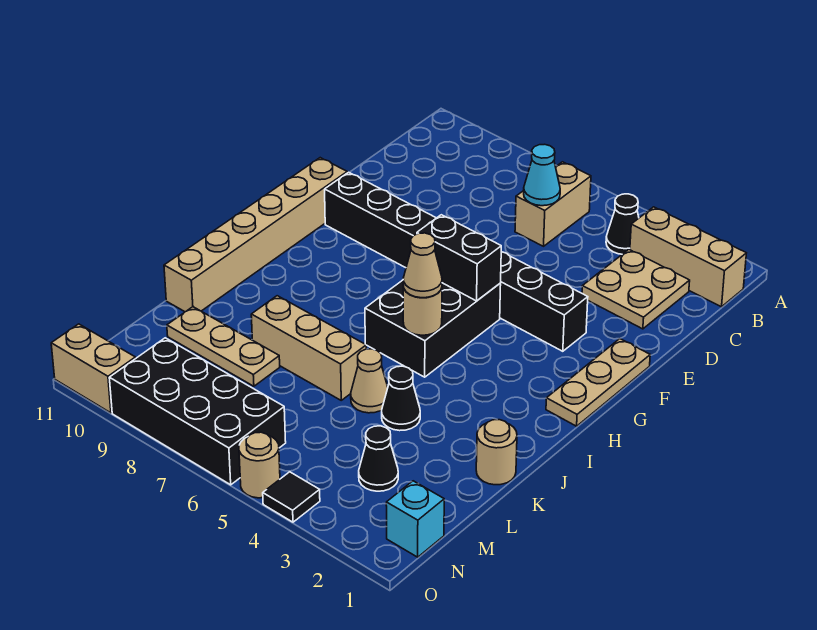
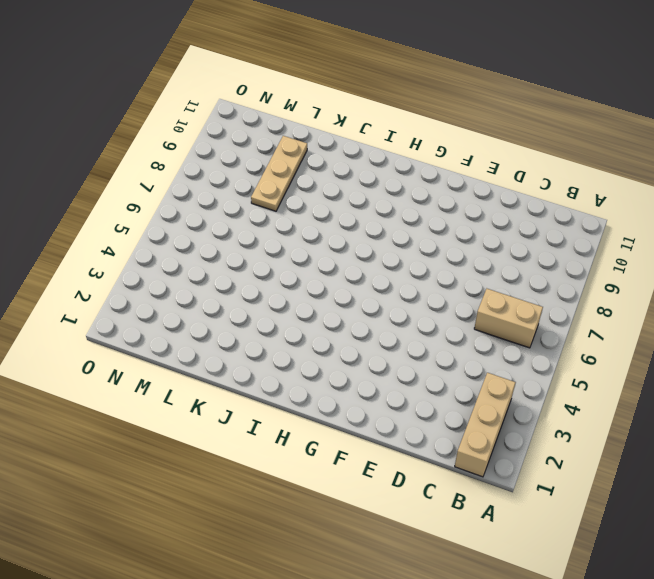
none -> black 1x1 cone [606,194,639,254]
none -> tan 2x2 plate [582,250,690,329]
none -> tan 1x3 plate [546,339,650,426]

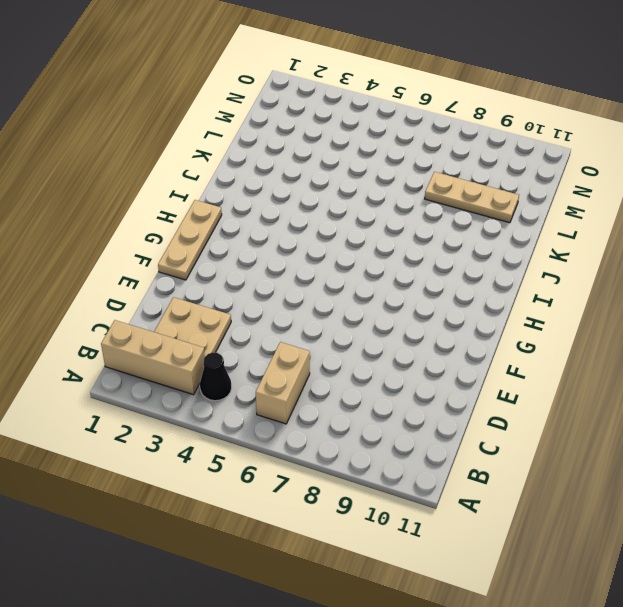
none -> black 1x8 brick [325,172,588,351]
none -> tan 1x6 brick [164,158,347,312]
none -> black 2x3 brick [365,280,501,377]

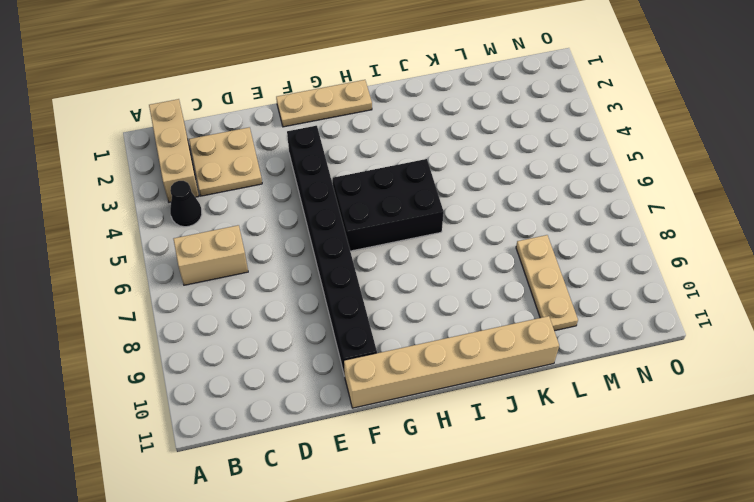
none -> tan 1x1 round brick [476,420,517,485]
none -> black 1x1 cone [382,366,420,431]
none -> tan 1x1 cone [351,349,388,413]

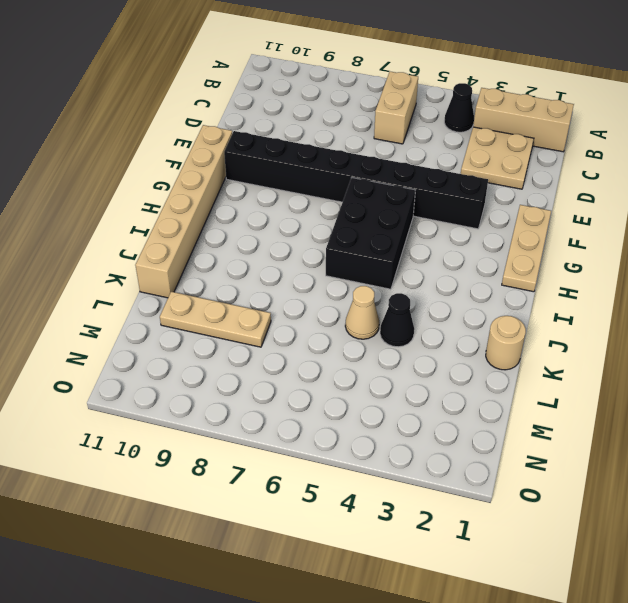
none -> tan 1x3 brick [251,296,366,400]
none -> black 1x1 cone [359,426,398,491]
none -> cyan 1x1 brick [386,481,444,557]

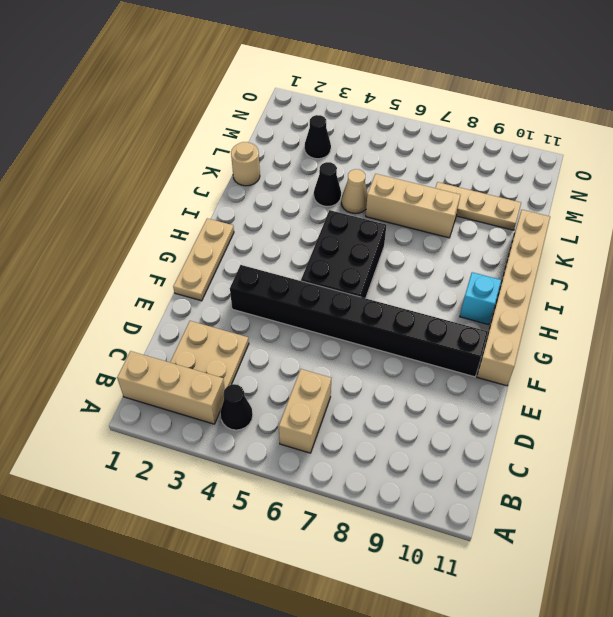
cyan 1x1 brick [460,272,501,325] -> cyan 1x1 brick moved to [386,481,444,557]
none -> black 2x4 brick [109,338,286,485]
none -> black 1x1 tile [263,472,320,522]
none -> tan 1x1 round brick [239,432,280,498]

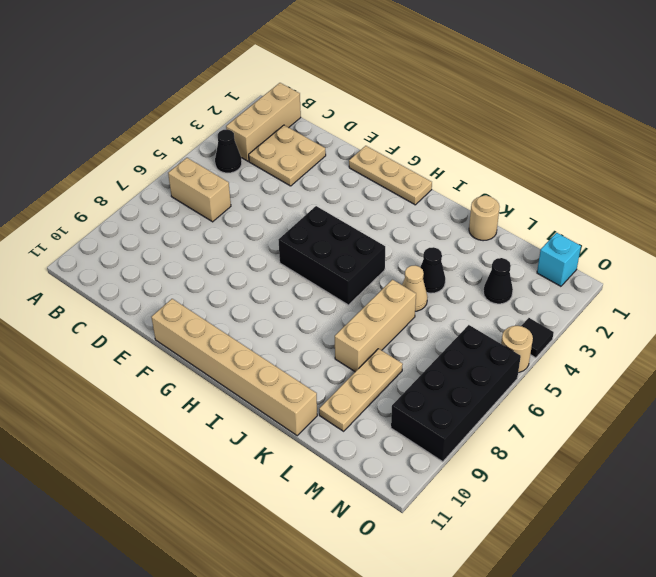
none -> black 1x8 brick [325,172,588,351]
none -> tan 1x2 brick [51,324,135,413]
none -> cyan 1x1 cone [524,144,560,206]

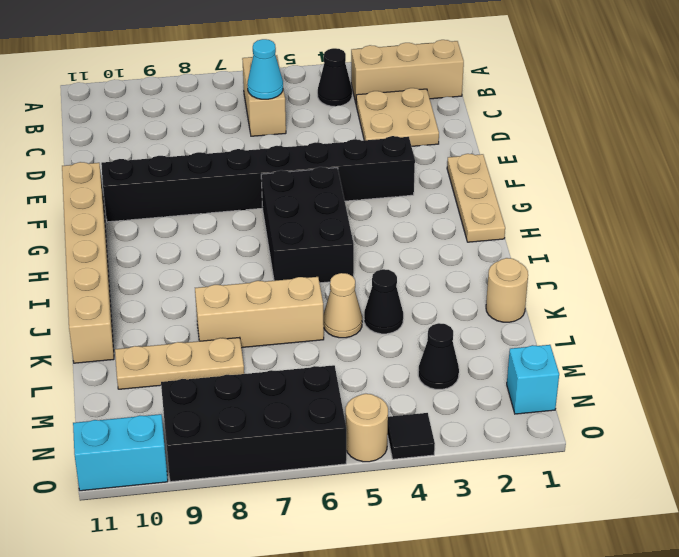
cyan 1x2 brick [73,414,168,491] -> tan 1x2 brick [51,324,135,413]
none -> black 1x2 brick [417,215,501,301]
none -> tan 1x1 round brick [403,286,442,335]
none -> tan 1x1 cone [403,233,442,298]

